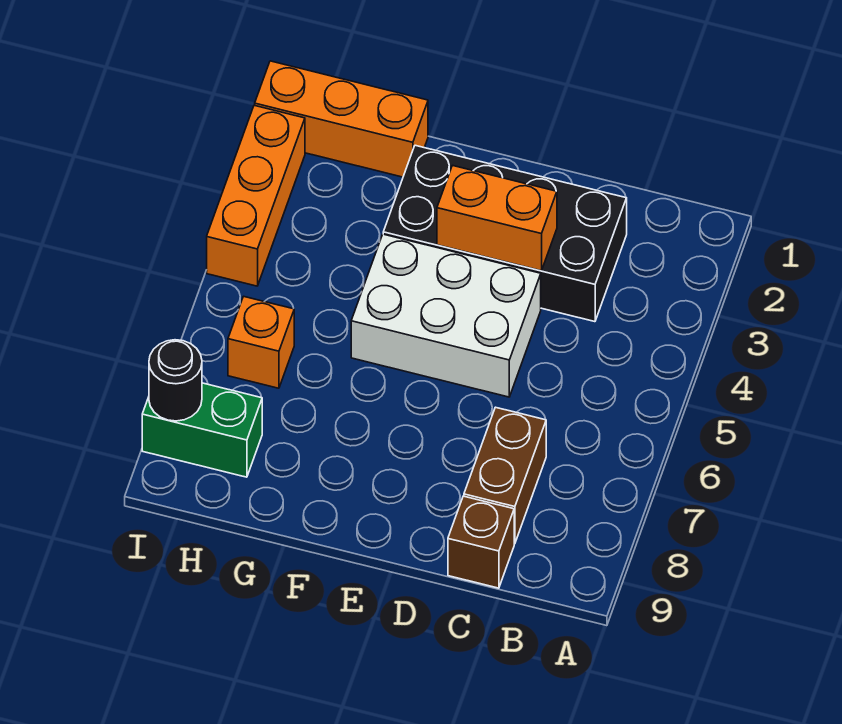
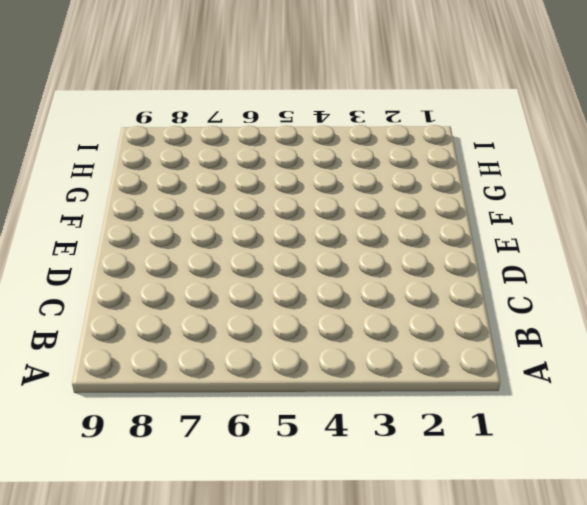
none -> black 2x4 brick [383,145,627,322]
none -> brown 1x2 brick [464,407,546,544]

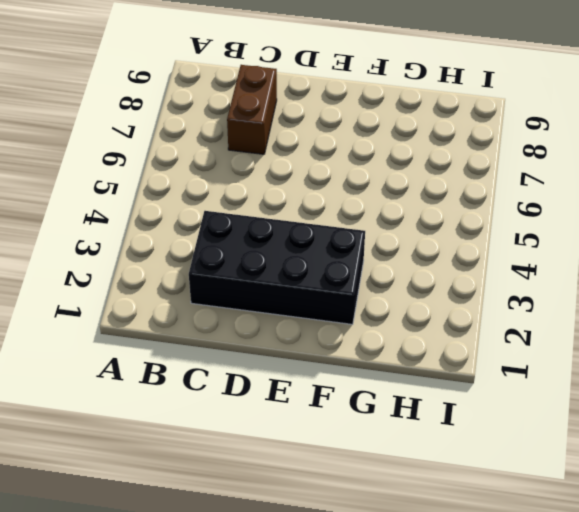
none -> brown 1x1 brick [448,496,514,588]
none -> white 2x3 brick [351,234,541,397]

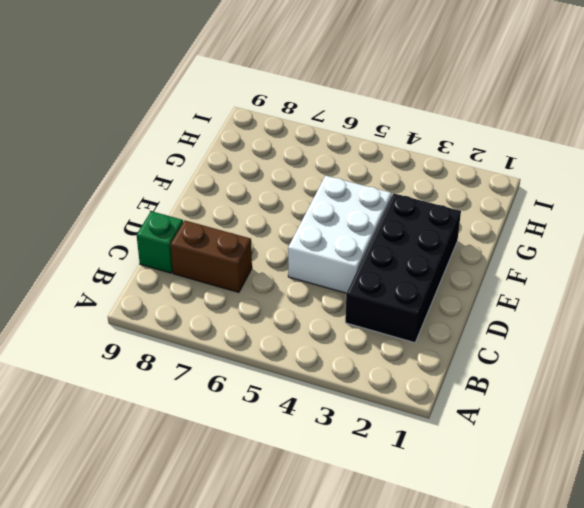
green 1x1 brick [137,211,183,273] -> brown 1x1 brick [448,496,514,588]
none -> orange 1x3 brick [255,61,428,177]
none -> orange 1x1 brick [228,296,294,388]

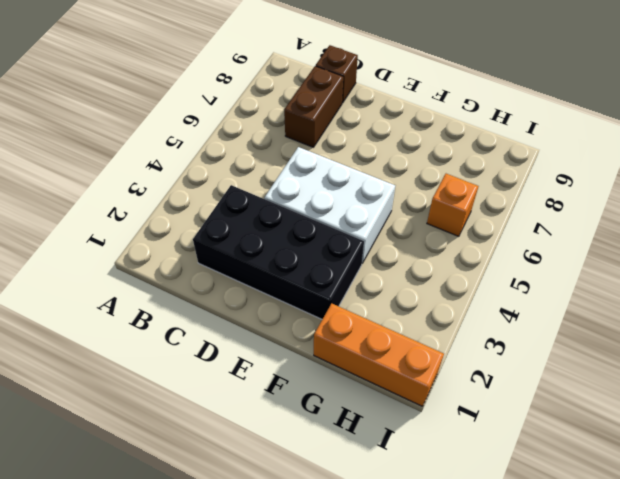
none -> green 1x2 brick [142,383,262,477]
none -> orange 1x3 brick [207,105,305,286]

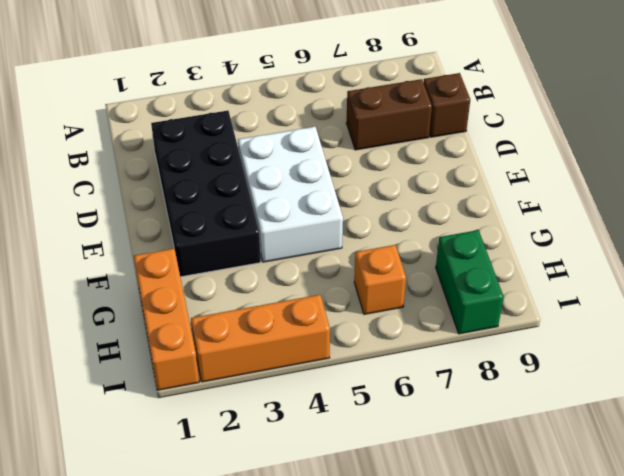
none -> orange 1x2 brick [437,166,557,271]
none -> black 1x1 round brick [149,340,202,421]

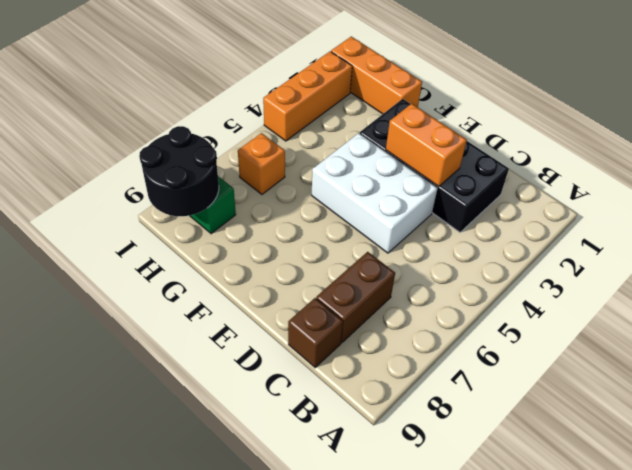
black 2x2 round brick [139,126,219,216] -> black 1x1 round brick [149,340,202,421]

